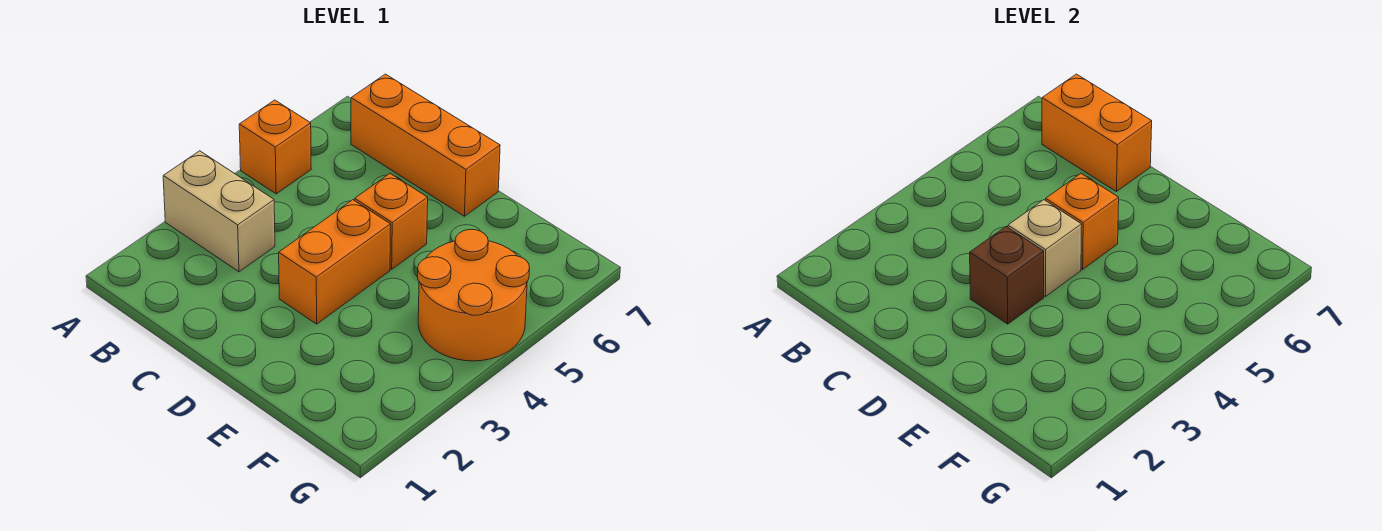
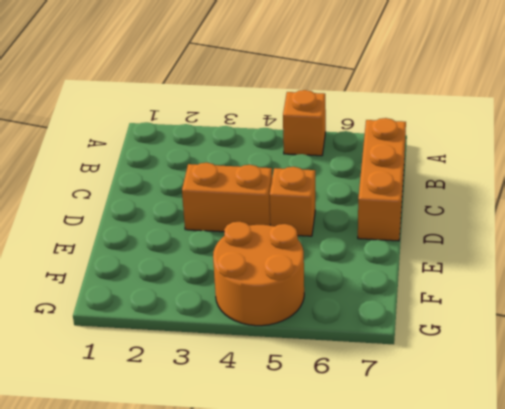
none -> tan 1x2 brick [163,151,275,272]
none -> orange 1x2 brick [1042,74,1152,192]

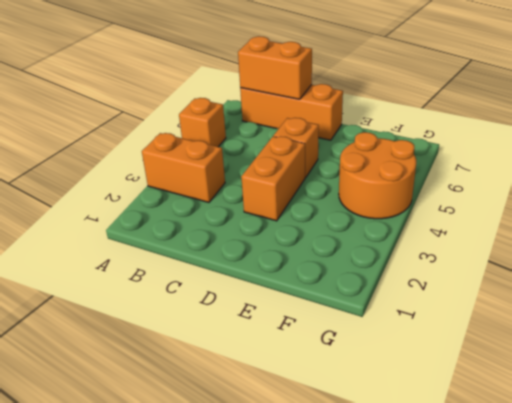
orange 1x2 brick [142,133,225,202] -> tan 1x2 brick [163,151,275,272]
none -> brown 1x1 brick [970,227,1044,324]
none -> tan 1x1 brick [1008,200,1082,296]

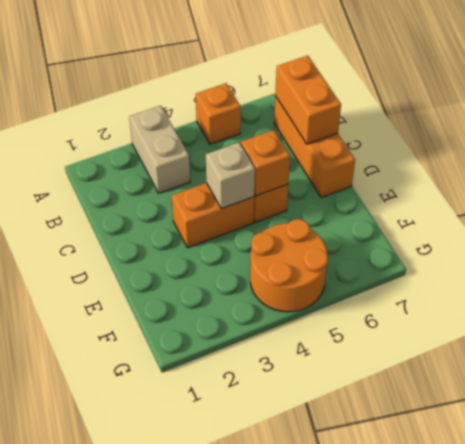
none -> brown 1x1 brick [970,227,1044,324]

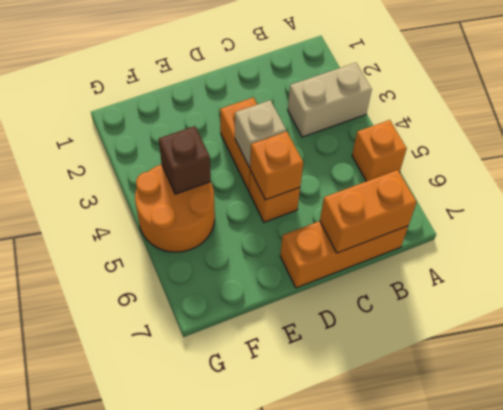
brown 1x1 brick [159,126,211,194] -> brown 1x1 brick moved to [970,227,1044,324]

